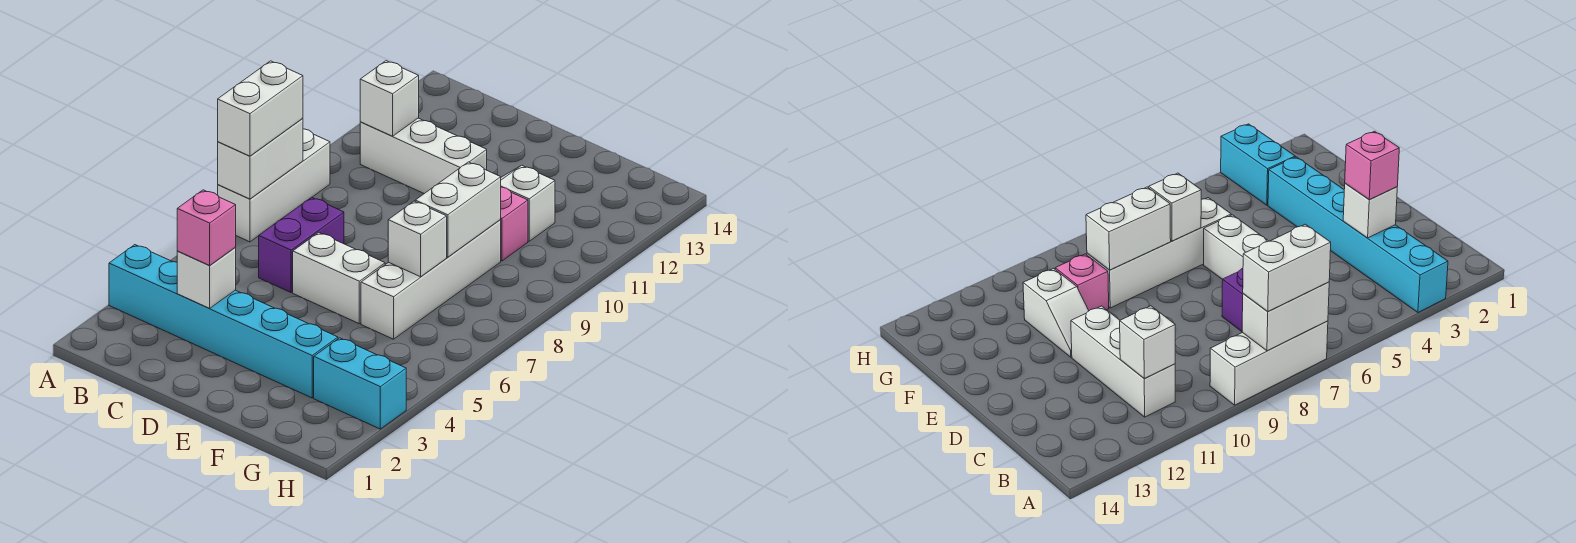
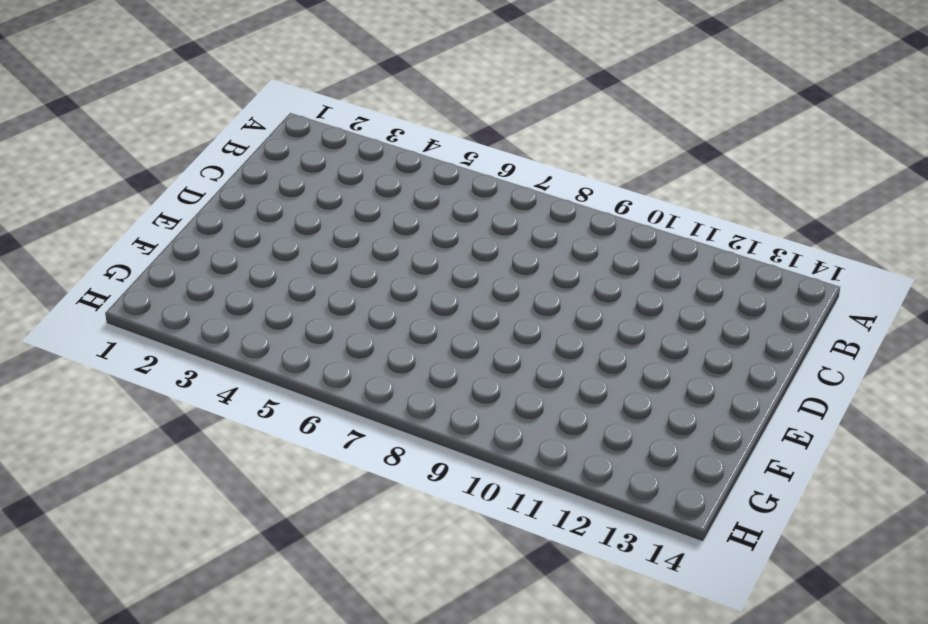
none -> cyan 1x6 brick [109,245,338,398]
none -> white 1x3 brick [218,129,330,242]
none -> white 1x3 brick [360,118,487,194]

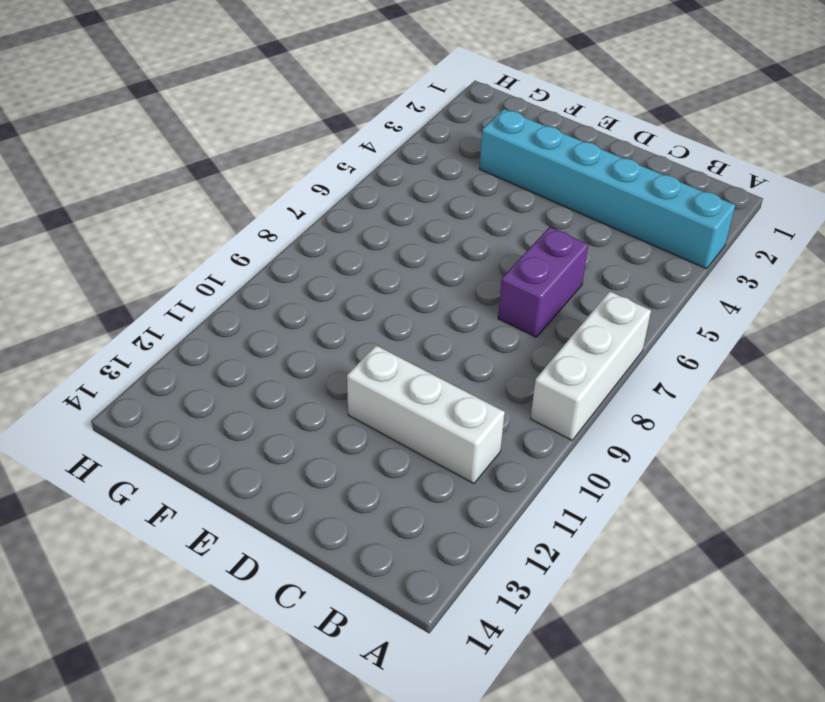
none -> white 1x2 brick [293,232,385,324]
none -> white 1x2 slope [501,165,555,241]
none -> white 1x4 brick [361,220,501,339]

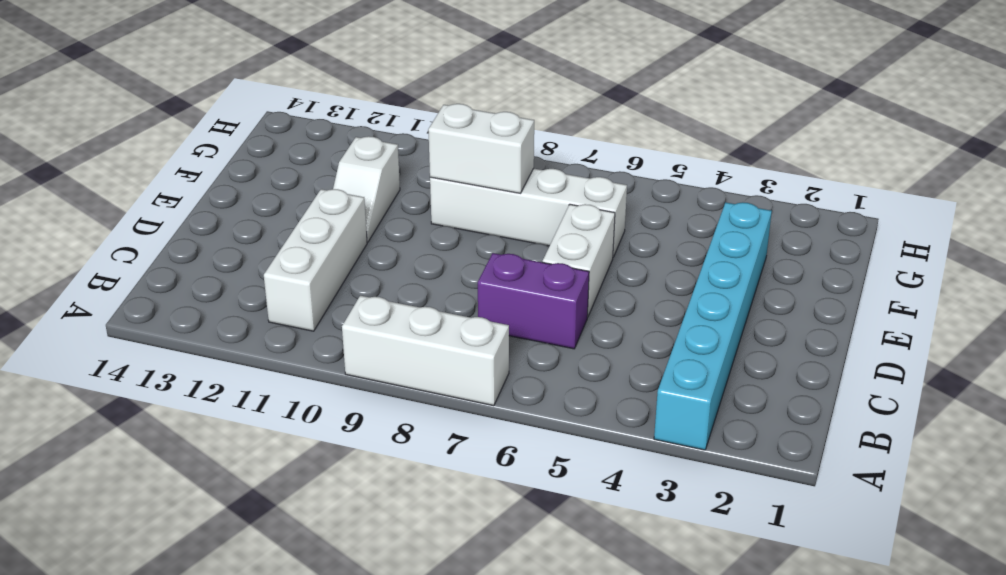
none -> pink 1x1 brick [500,187,528,261]
none -> cyan 1x2 brick [314,338,406,429]
none -> white 1x2 brick [218,118,303,199]

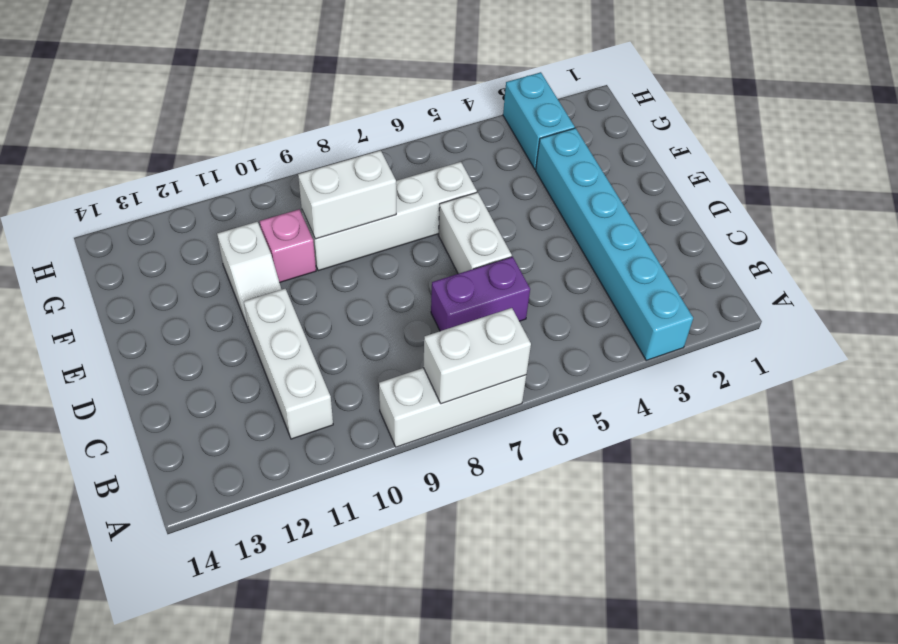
none -> white 1x1 brick [360,61,419,136]
none -> white 1x1 brick [177,248,236,308]
none -> white 1x1 brick [388,201,447,277]

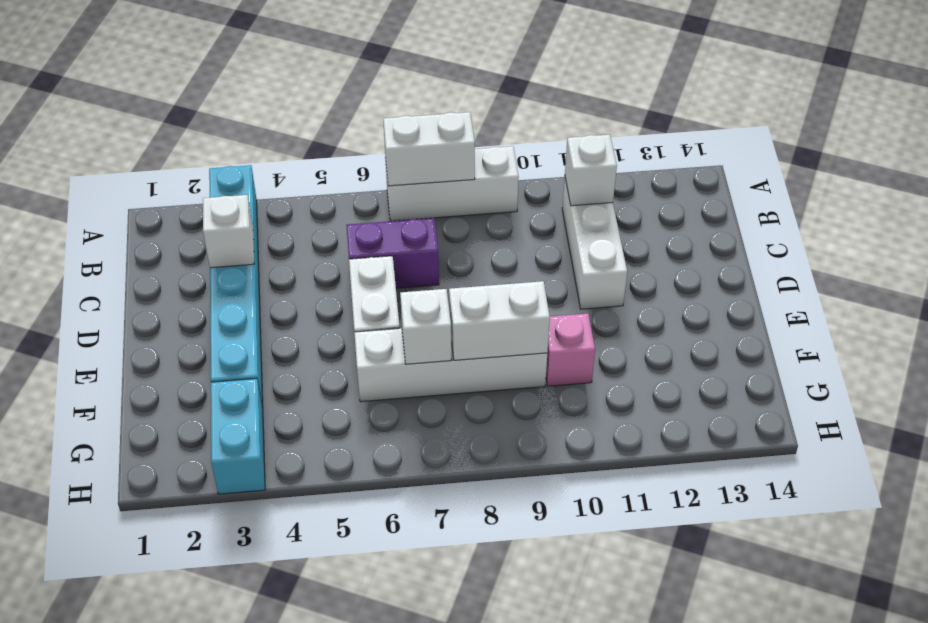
none -> white 1x2 slope [501,165,555,241]
none -> white 1x2 brick [218,61,303,156]
none -> pink 1x1 brick [177,190,236,265]

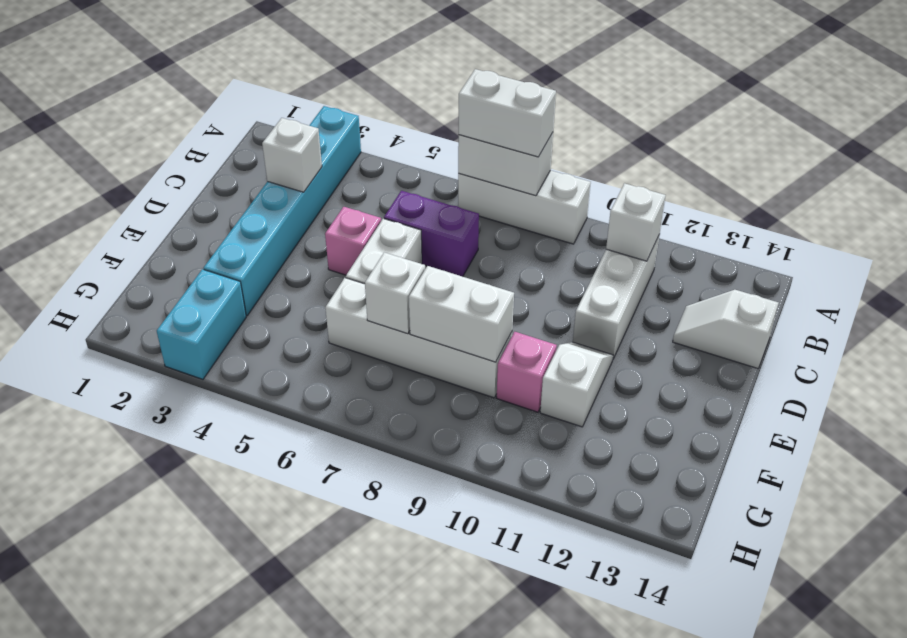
white 1x2 slope [673,290,779,368] -> none
pink 1x1 brick [325,207,381,275] -> pink 1x1 brick moved to [177,190,236,265]

